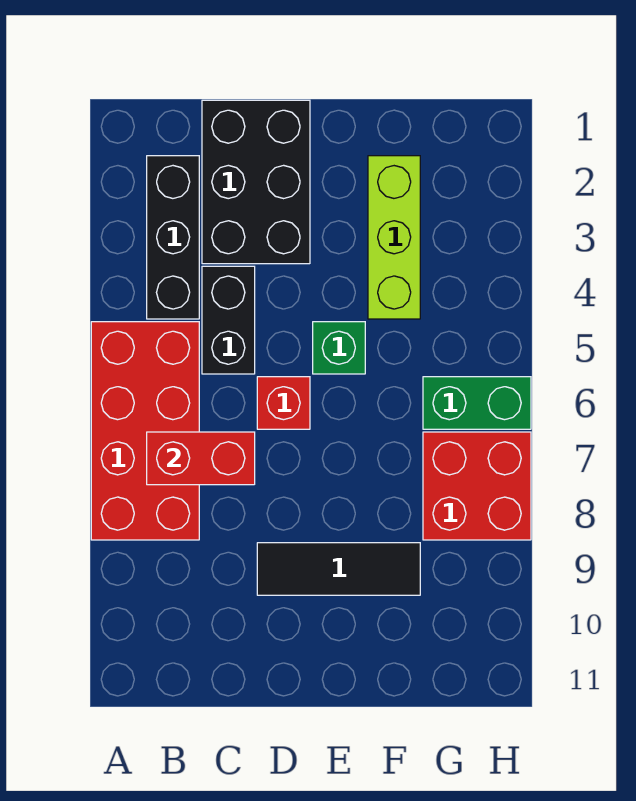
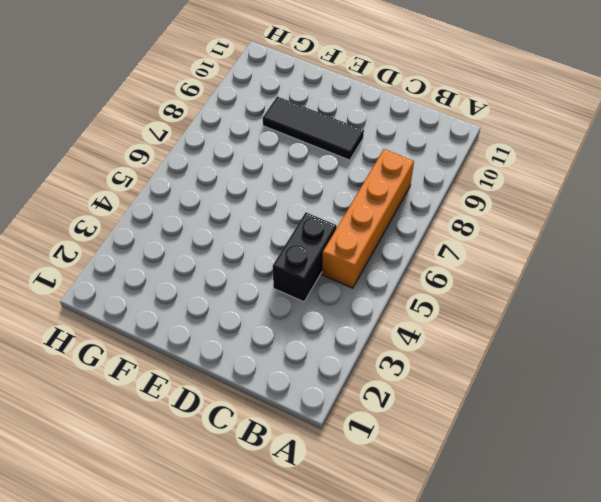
orange 1x4 brick [322,149,414,288] -> red 2x4 brick [91,322,199,540]
none -> black 1x3 brick [147,156,199,319]
none -> black 2x3 brick [202,100,310,264]

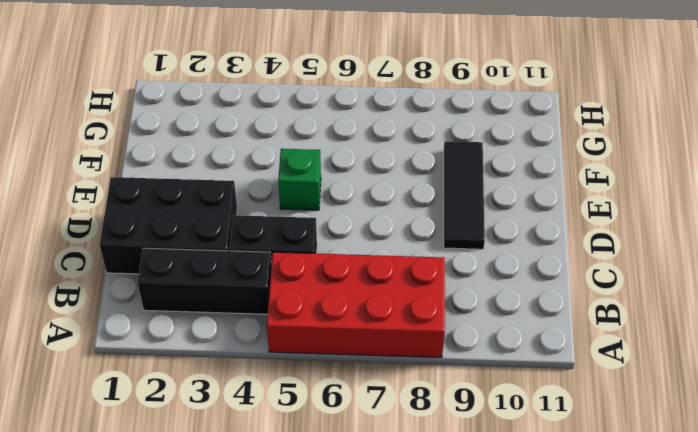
none -> red 1x1 brick [257,377,310,429]
none -> lime 1x3 brick [368,156,420,319]

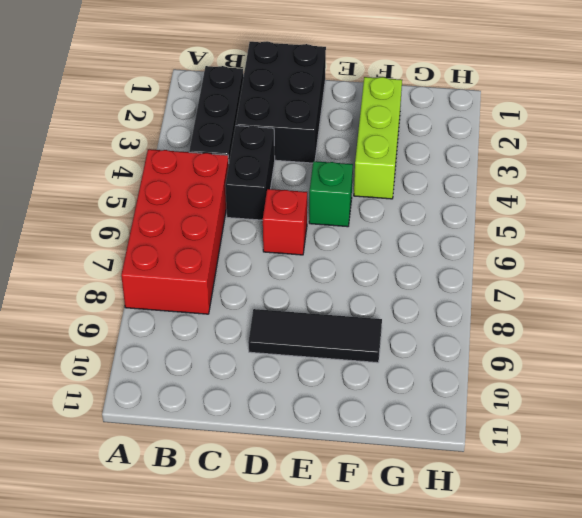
none -> green 1x2 brick [423,377,531,429]
none -> red 2x2 brick [423,432,531,540]

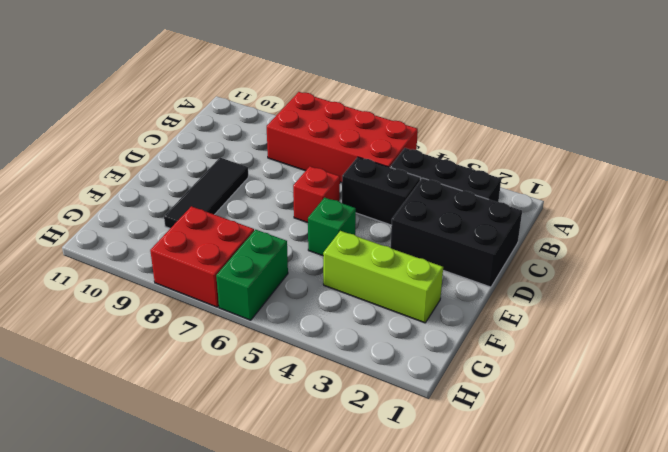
none -> red 1x2 brick [147,432,255,485]

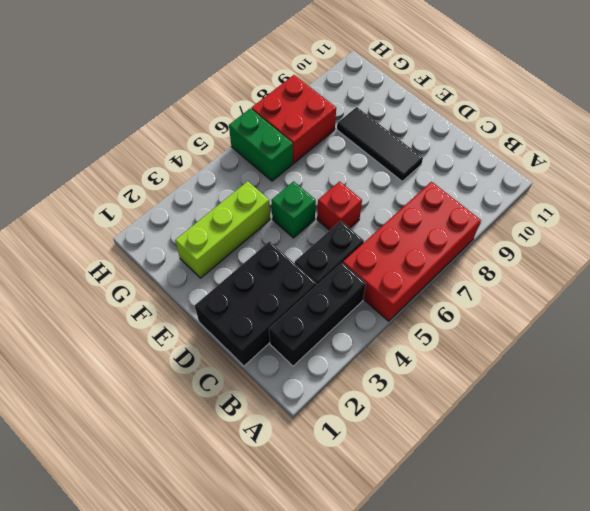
none -> red 1x2 brick [147,432,255,485]

